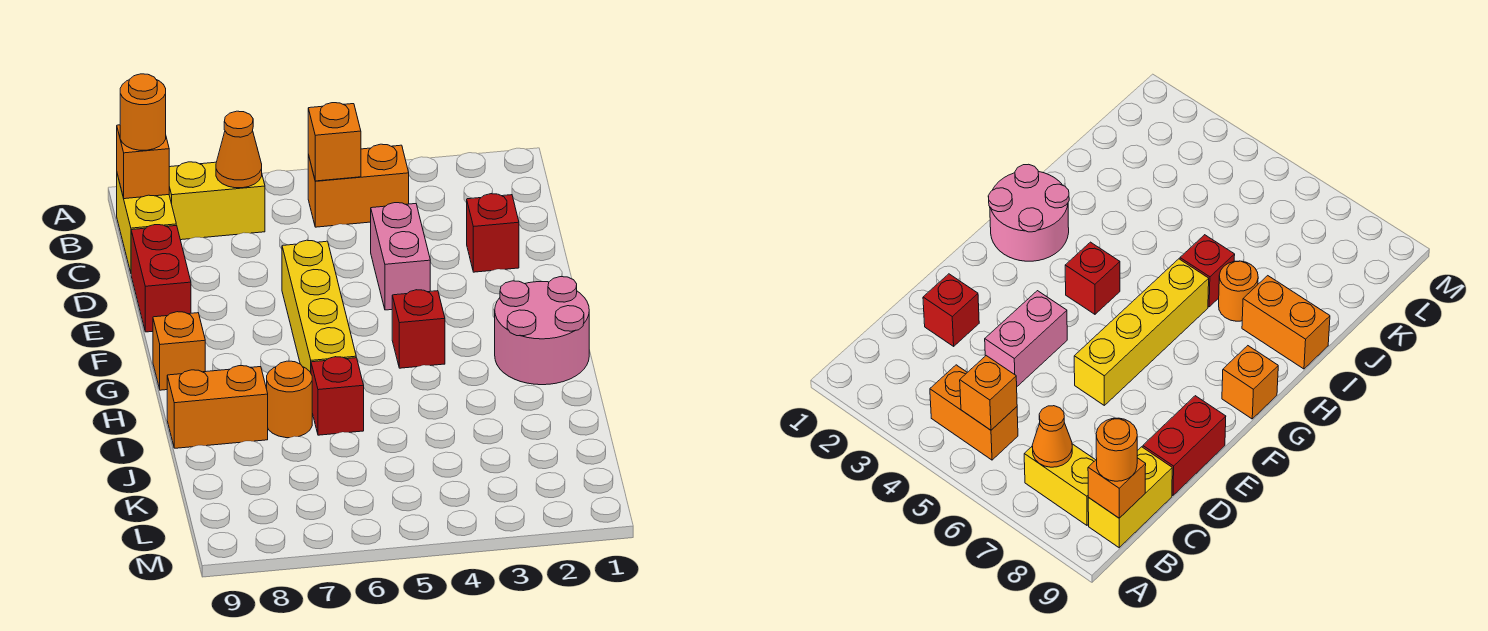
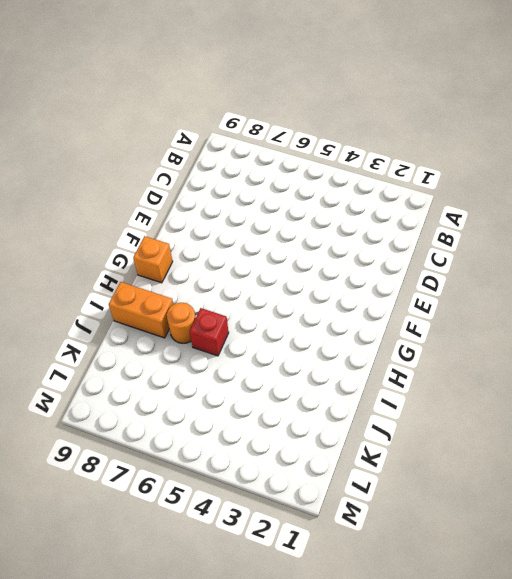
none -> orange 1x2 brick [308,144,409,227]
none -> yellow 1x2 brick [169,162,265,240]
none -> yellow 1x2 brick [117,174,176,272]

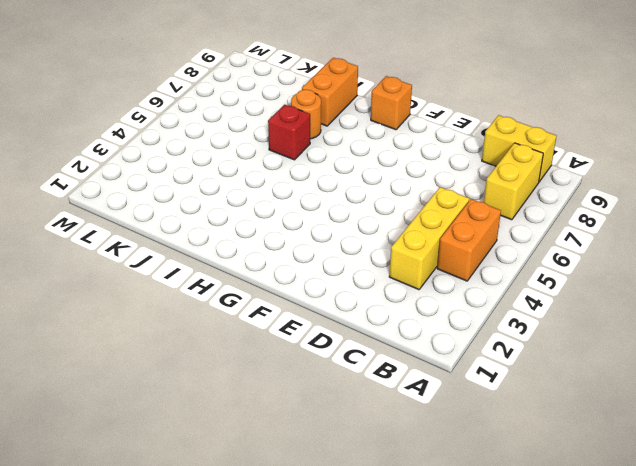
yellow 1x3 brick [389,187,469,290] -> none
none -> red 1x1 brick [467,194,519,272]
none -> pink 1x2 brick [371,203,430,310]
none -> red 1x2 brick [131,225,191,332]

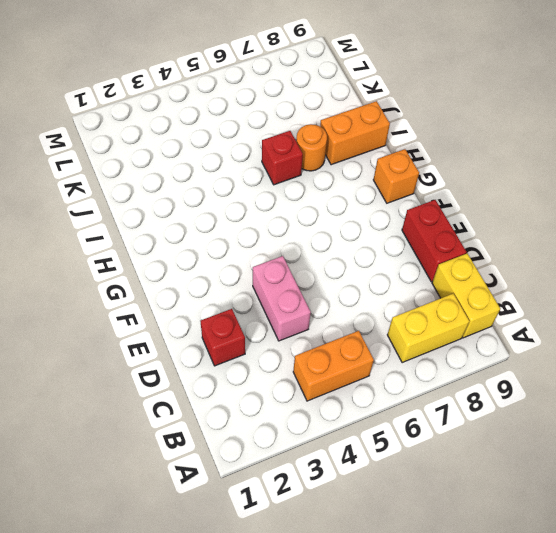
none -> yellow 1x4 brick [282,240,356,372]
none -> pink 2x2 round brick [495,277,589,385]
none -> red 1x1 brick [392,290,445,368]

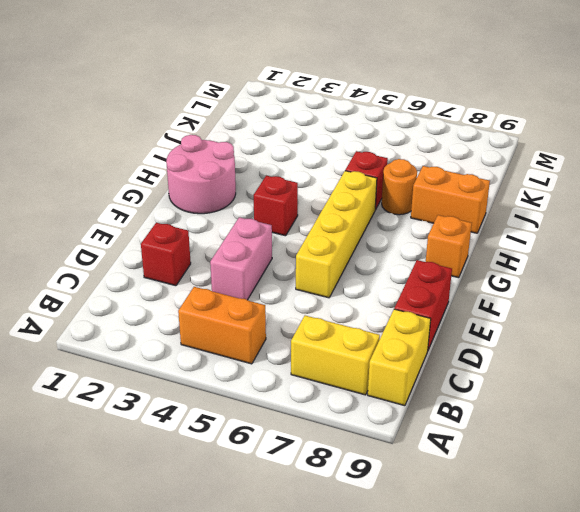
none -> orange 1x1 brick [308,103,361,181]
none -> orange 1x1 cone [216,111,262,188]
none -> orange 1x1 brick [117,125,169,199]

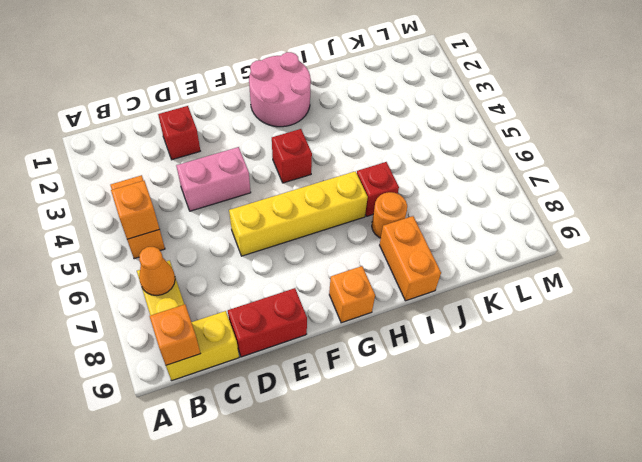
none -> orange 1x1 round brick [120,74,166,150]

